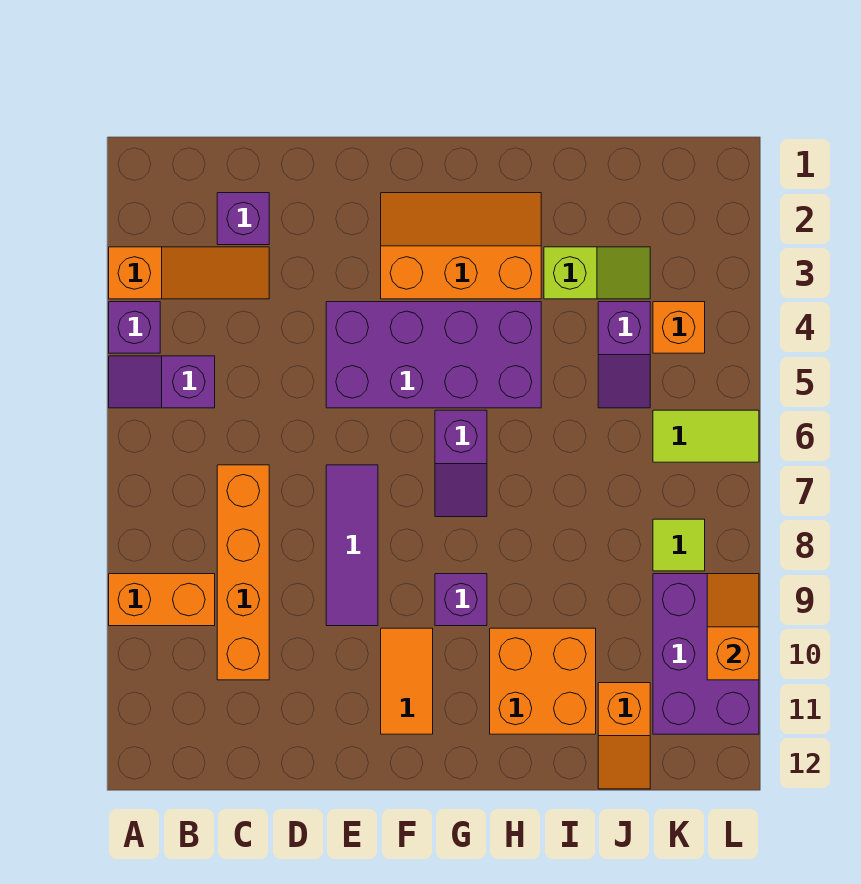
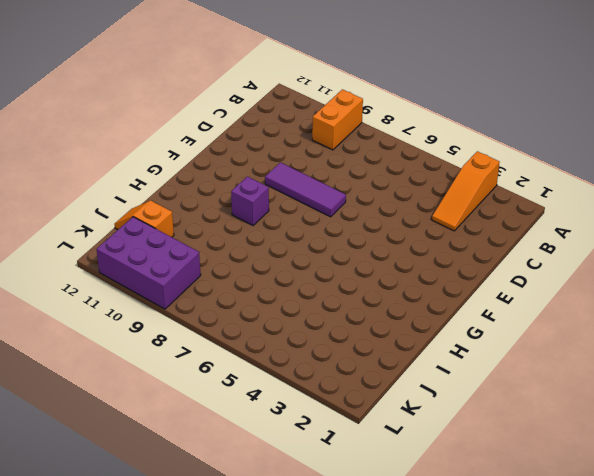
none -> purple 1x1 brick [109,302,160,353]
none -> purple 1x2 slope [109,356,215,408]
none -> purple 1x1 brick [217,193,269,245]

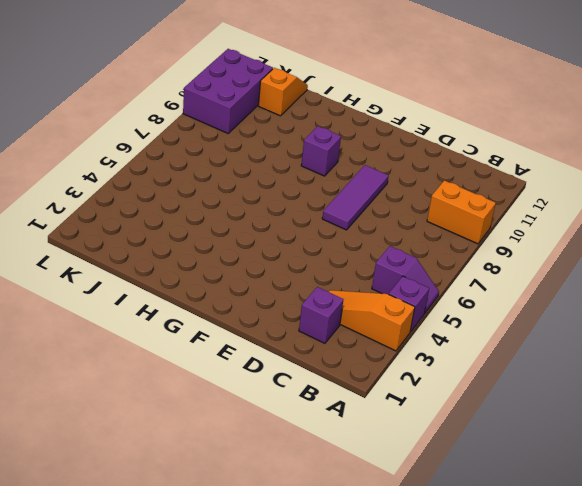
none -> orange 1x4 brick [217,465,269,680]
none -> purple 2x4 brick [326,302,541,408]
none -> orange 2x3 slope [381,193,541,299]

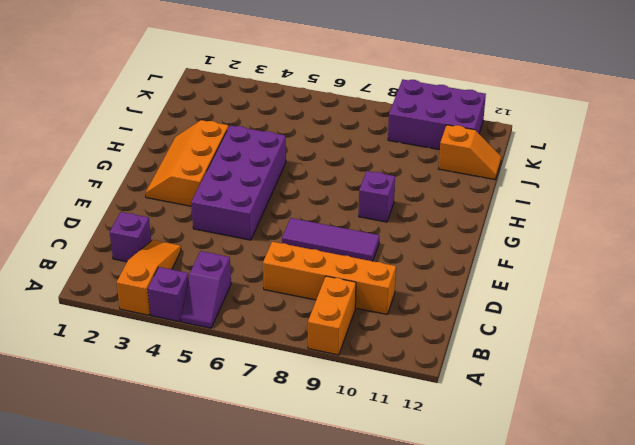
none -> orange 1x2 tile [381,628,433,734]
none -> purple 1x2 slope [435,410,487,517]
none -> orange 2x2 brick [490,628,596,734]

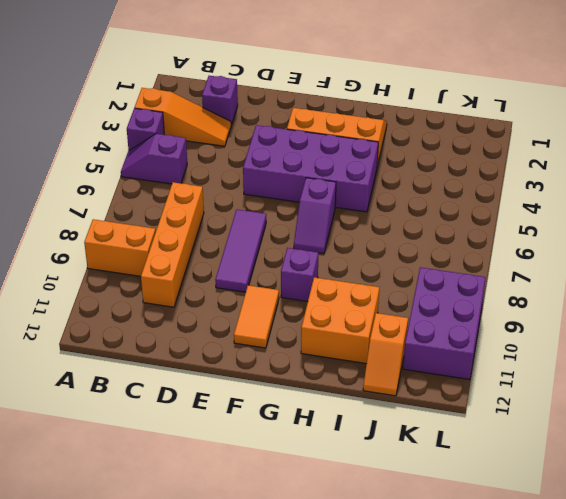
none -> lime 1x2 slope [544,247,650,299]
none -> purple 1x2 slope [598,302,650,408]
none -> orange 1x1 brick [653,302,705,353]

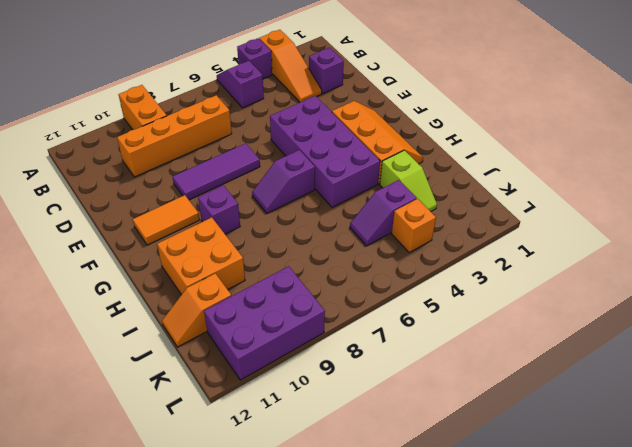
none -> lime 1x2 tile [653,410,759,462]
none -> lime 1x1 tile [653,519,705,571]
none -> orange 1x2 slope [707,574,759,680]

